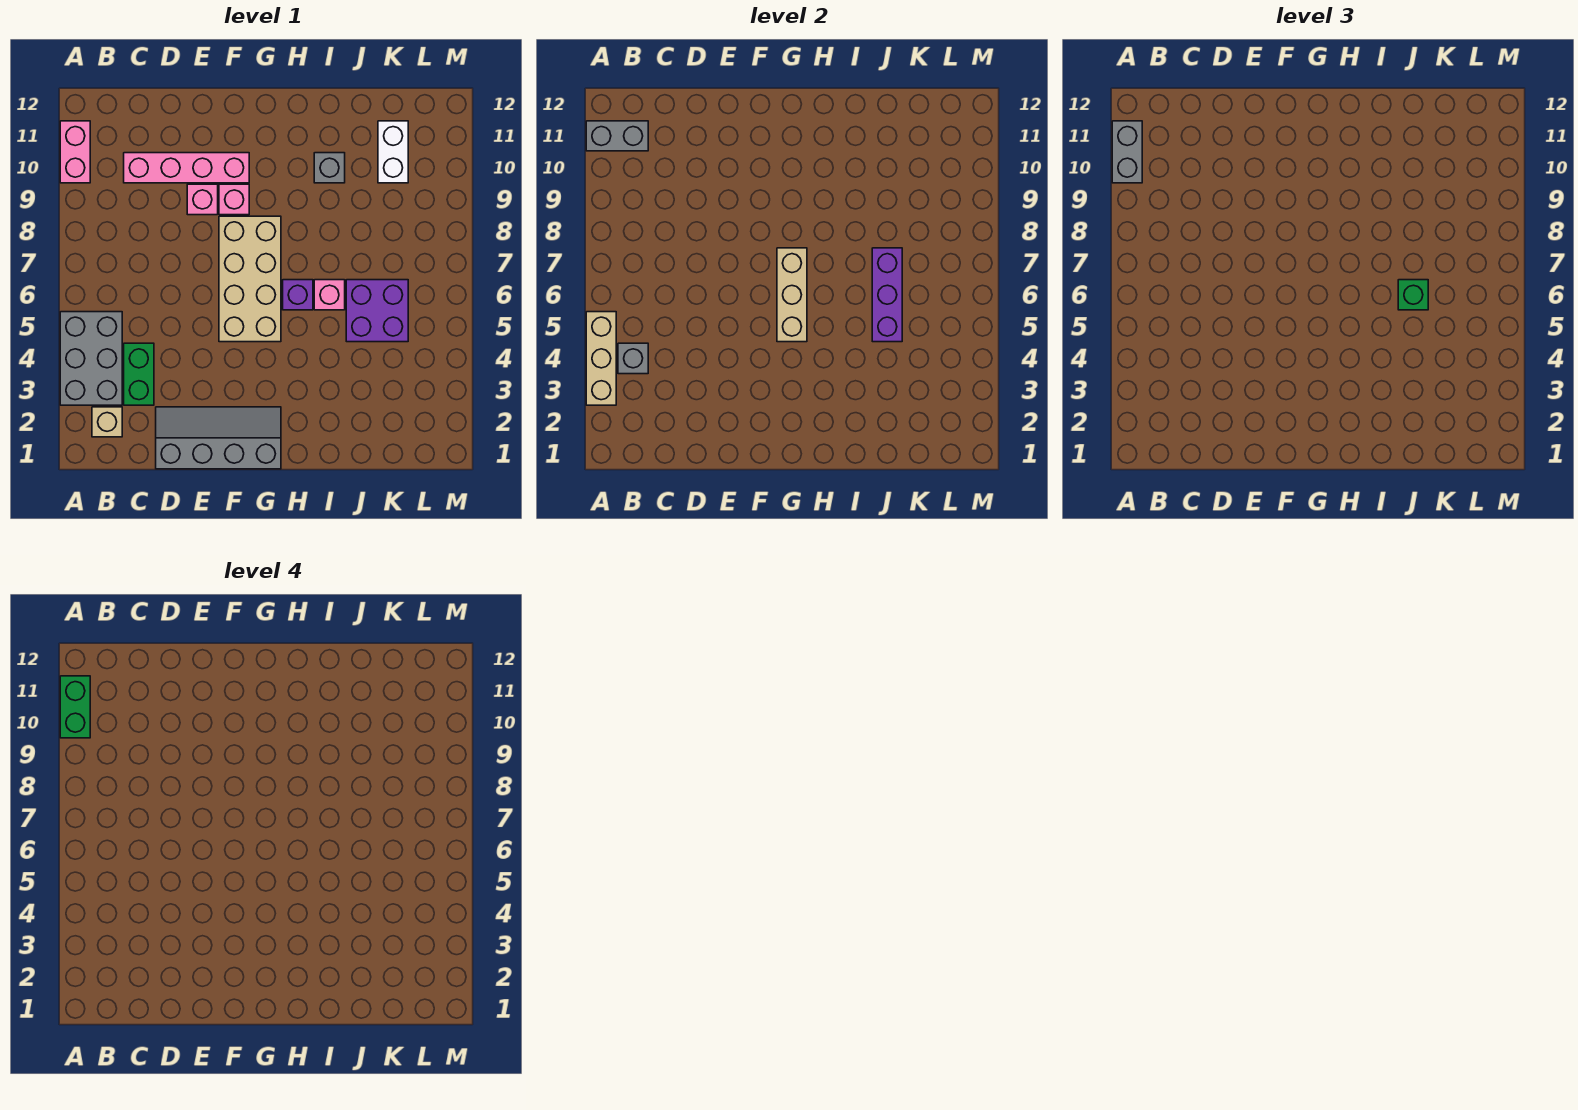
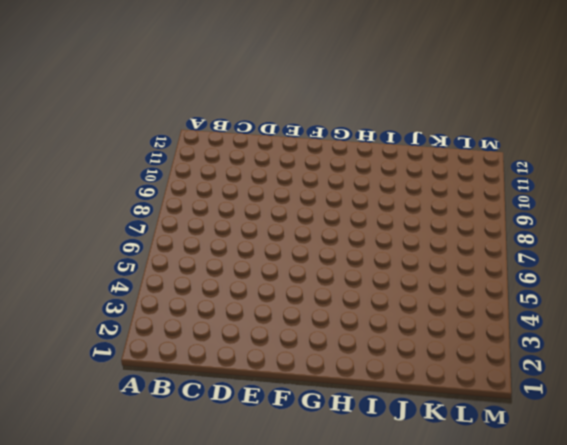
none -> grey 2x3 brick [60,312,122,405]
none -> pink 1x2 brick [60,121,90,183]
none -> tan 1x1 brick [92,407,122,437]

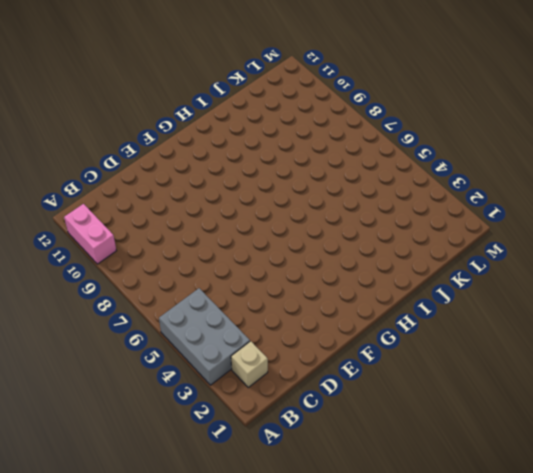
none -> green 1x2 brick [124,343,154,405]
none -> pink 1x4 brick [124,153,249,183]
none -> grey 2x4 slope [156,407,281,469]

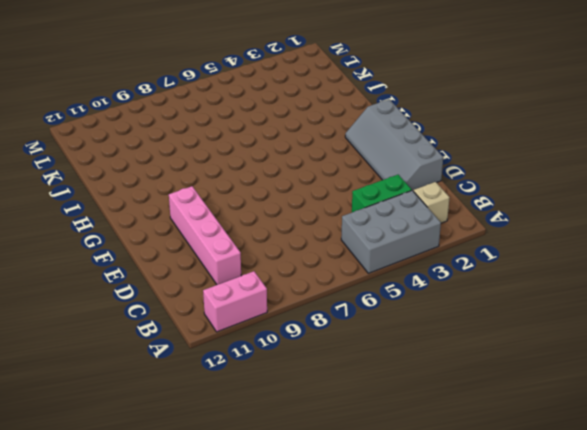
none -> pink 1x1 brick [187,184,218,215]
none -> tan 2x4 brick [219,216,281,342]
none -> pink 1x1 brick [219,184,249,215]

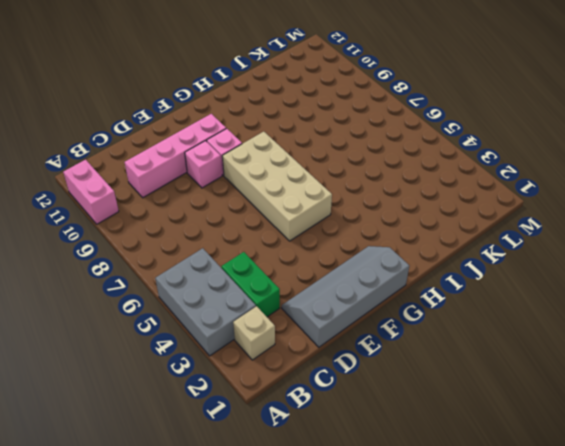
none -> purple 1x1 brick [283,280,313,310]
none -> pink 1x1 brick [314,280,345,310]
none -> grey 1x1 brick [314,153,345,183]

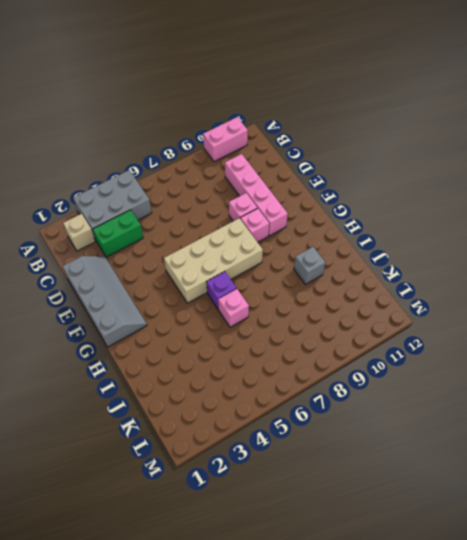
none -> purple 2x2 brick [346,280,408,342]
none -> white 1x2 brick [378,121,408,183]
none -> tan 1x3 brick [586,312,616,405]

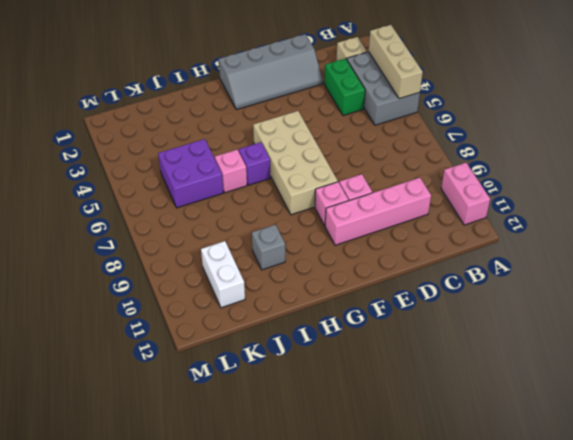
none -> grey 1x2 brick [586,121,648,151]
none -> grey 1x1 brick [618,343,648,374]
none -> tan 1x3 brick [777,248,807,342]

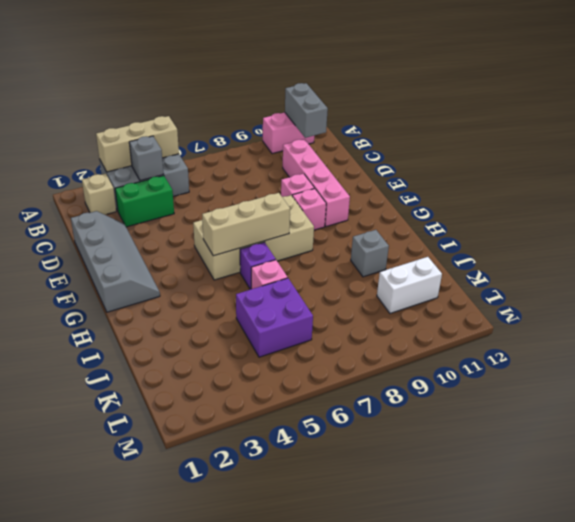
none -> purple 1x3 brick [872,248,902,342]
none -> grey 1x2 brick [1112,121,1142,183]
none -> green 1x1 brick [1398,280,1428,310]

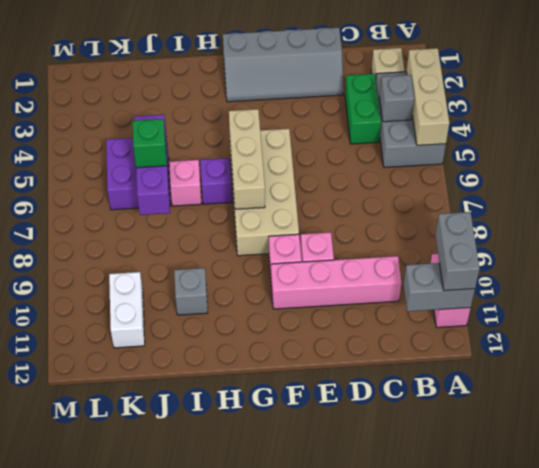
none -> green 1x2 brick [60,676,90,738]

